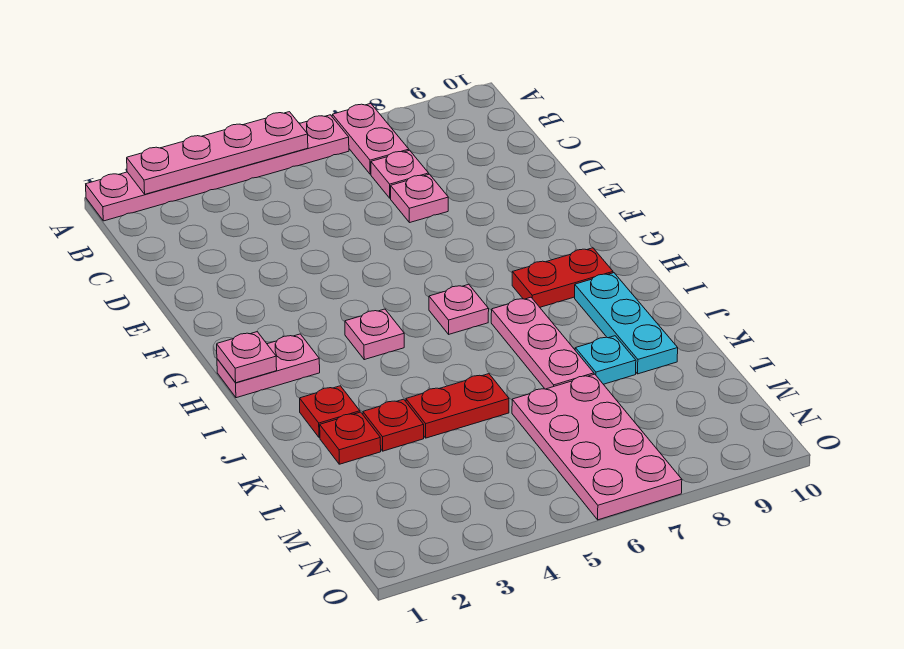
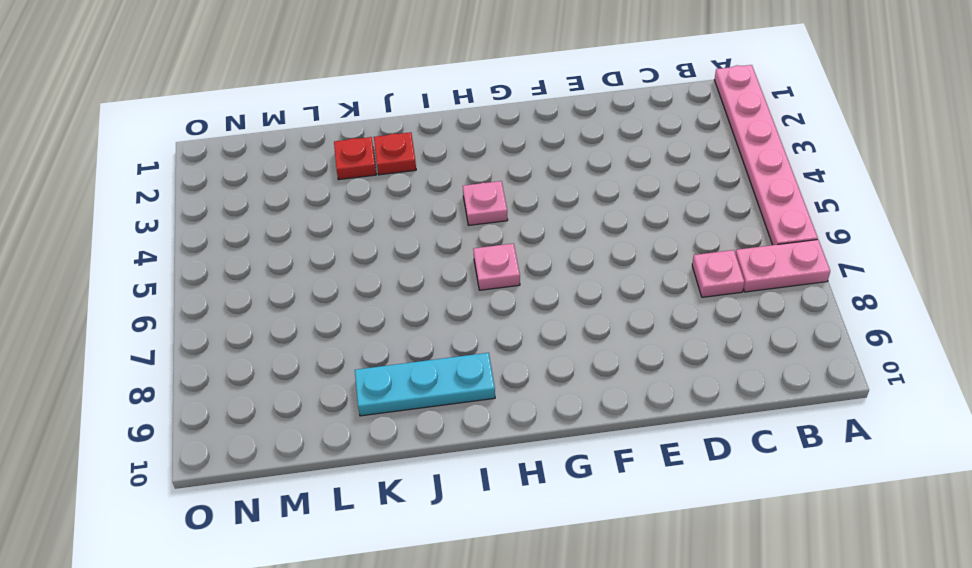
none -> pink 1x1 plate [391,174,448,223]
none -> pink 1x2 plate [217,334,320,398]
none -> red 1x2 plate [512,248,613,307]

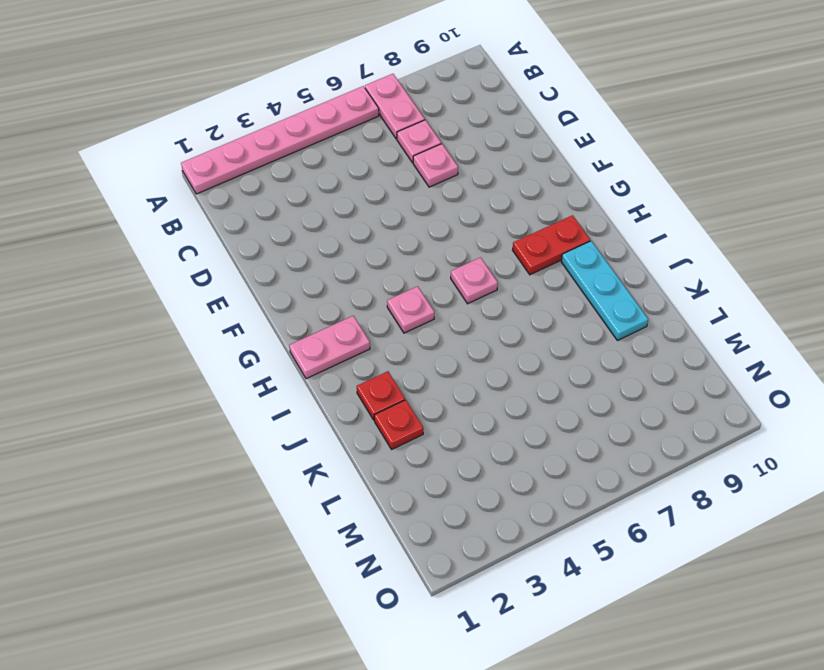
none -> pink 1x3 plate [491,297,594,389]
none -> red 1x1 plate [363,399,424,451]
none -> red 1x2 plate [406,374,509,438]

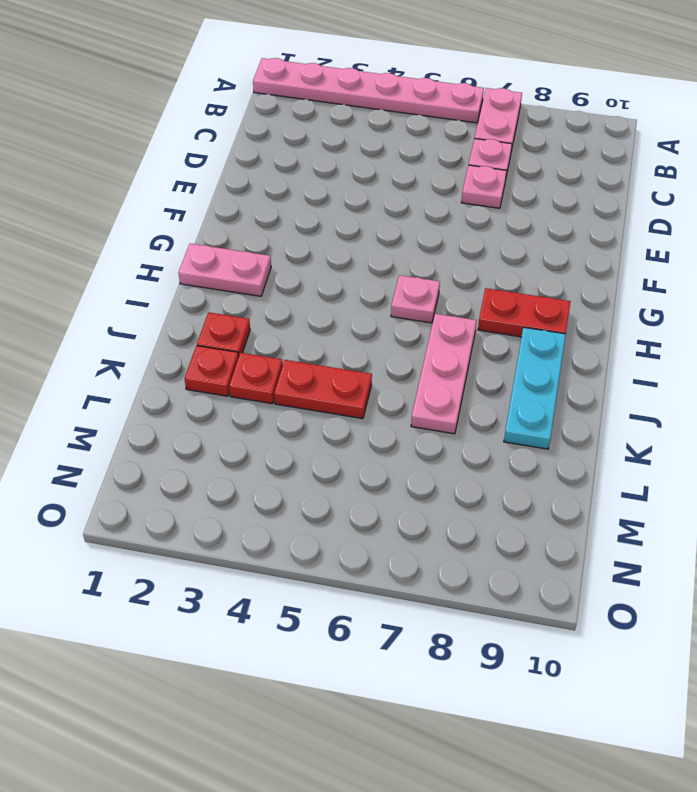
none -> pink 1x1 plate [345,309,404,360]
none -> cyan 1x1 plate [575,336,636,384]
none -> pink 2x4 plate [512,374,682,520]

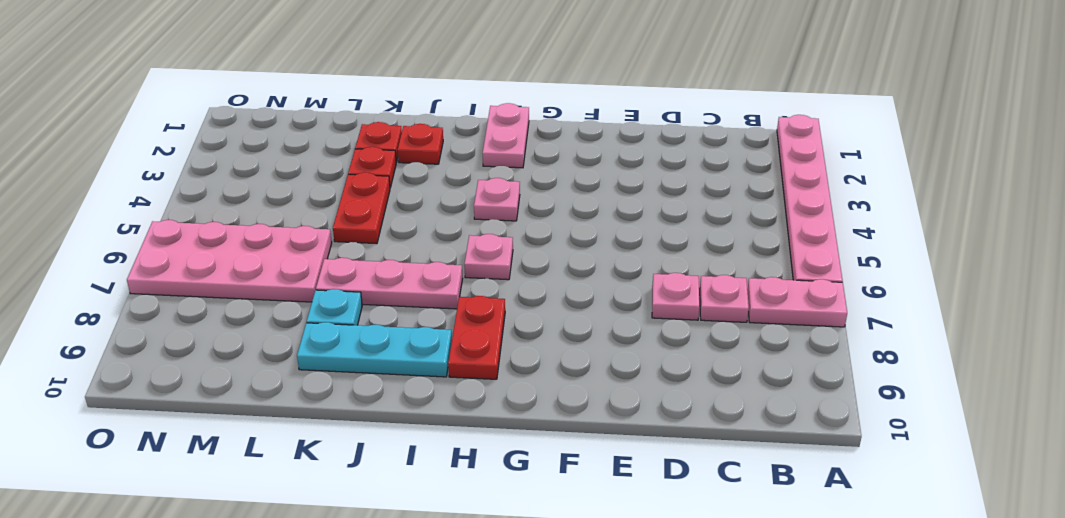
none -> pink 1x4 plate [127,112,308,194]
none -> pink 1x1 plate [217,332,277,383]

